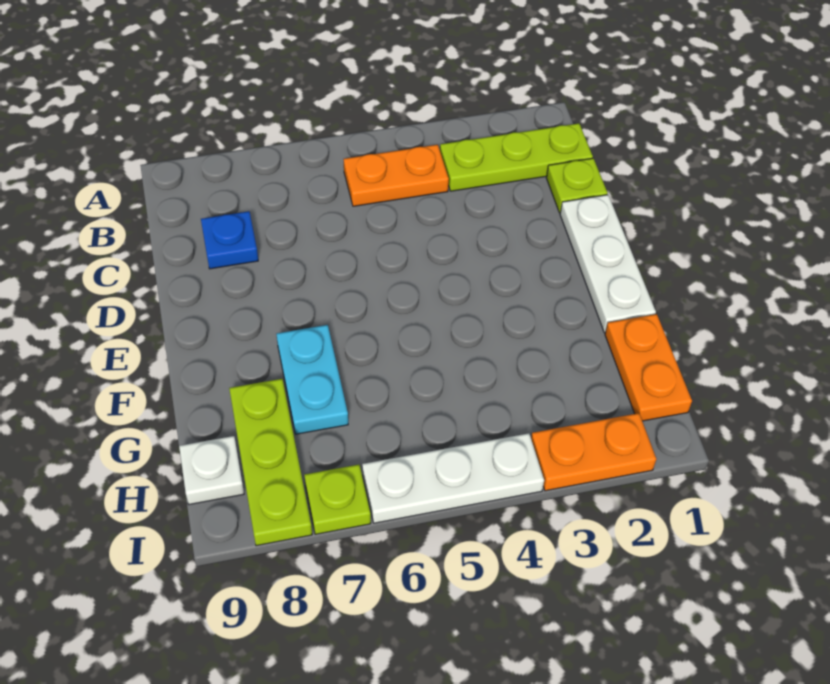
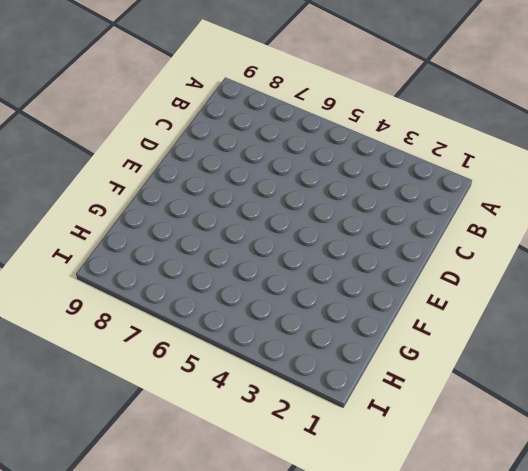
none -> lime 1x3 plate [440,123,593,191]
none -> orange 1x2 plate [344,145,449,206]
none -> lime 1x1 plate [546,158,608,213]

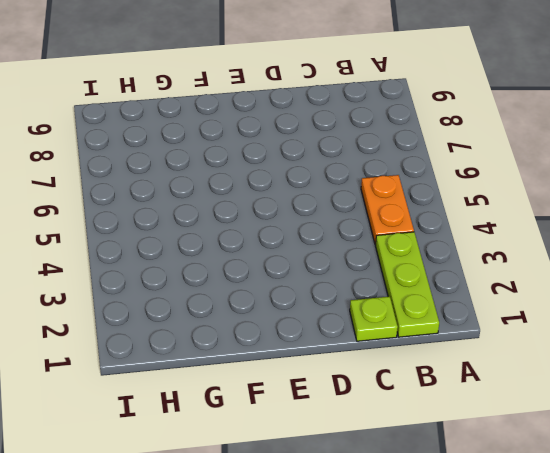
none -> blue 1x1 plate [201,211,258,269]
none -> white 1x3 plate [560,195,656,333]
none -> cyan 1x2 plate [276,325,348,434]

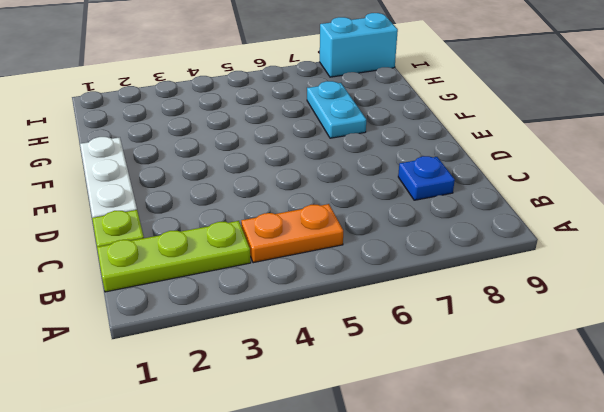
cyan 1x2 brick [320,13,398,77] -> lime 1x3 plate [229,379,312,546]
none -> orange 1x2 plate [605,314,692,421]
none -> white 1x1 plate [179,436,244,504]
none -> orange 1x2 plate [531,413,656,491]

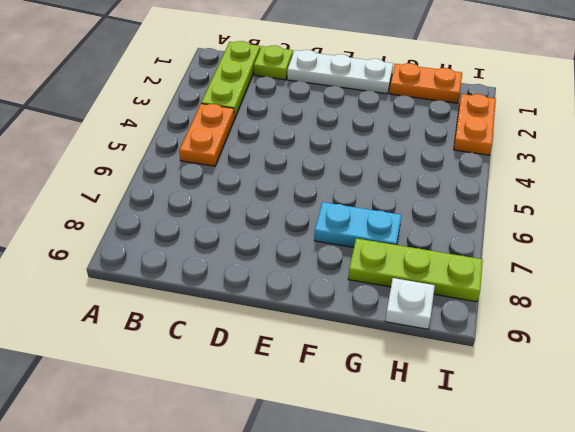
none -> blue 1x1 plate [201,211,258,269]
none -> white 1x3 plate [362,433,544,523]
none -> lime 1x1 plate [304,465,371,534]

